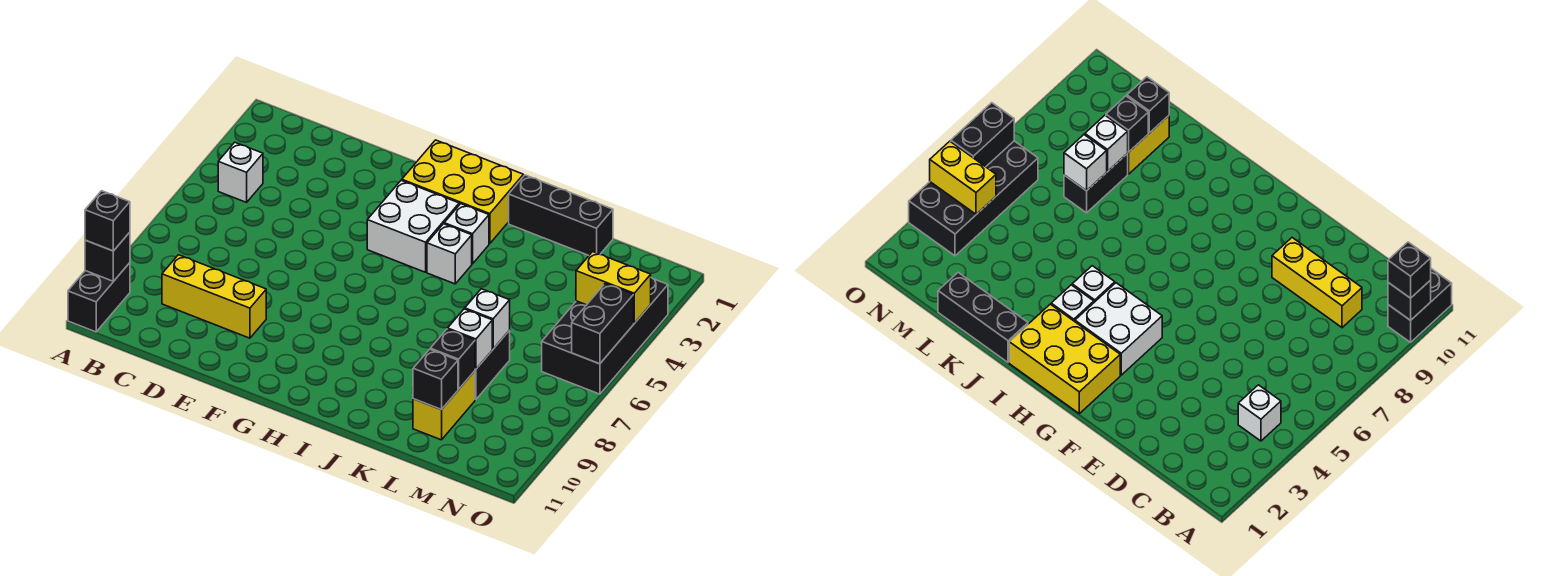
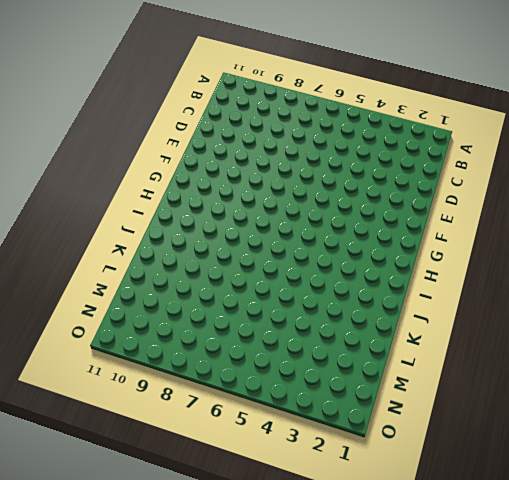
none -> black 1x2 brick [68,263,130,332]
none -> white 1x1 brick [218,142,263,202]
none -> yellow 1x3 brick [162,255,266,338]

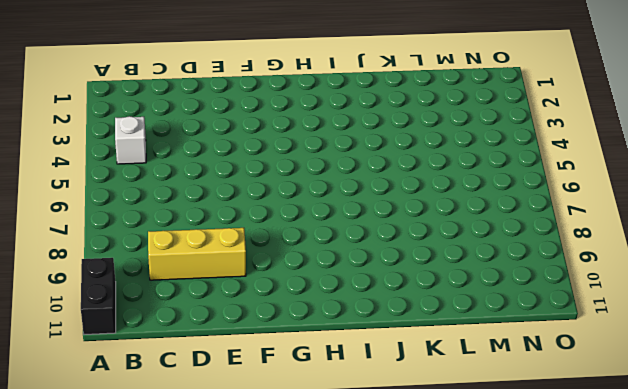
none -> yellow 2x3 brick [402,140,523,244]
none -> white 2x2 brick [367,180,459,272]
none -> white 1x1 brick [444,204,489,264]

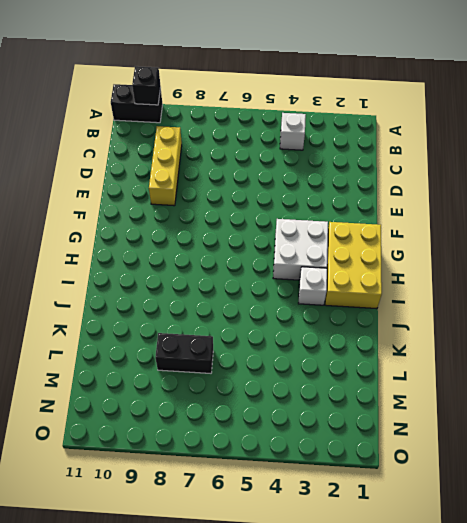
none -> white 1x1 brick [427,224,472,284]
none -> black 1x3 brick [509,175,613,255]
none -> yellow 1x2 brick [413,371,475,440]

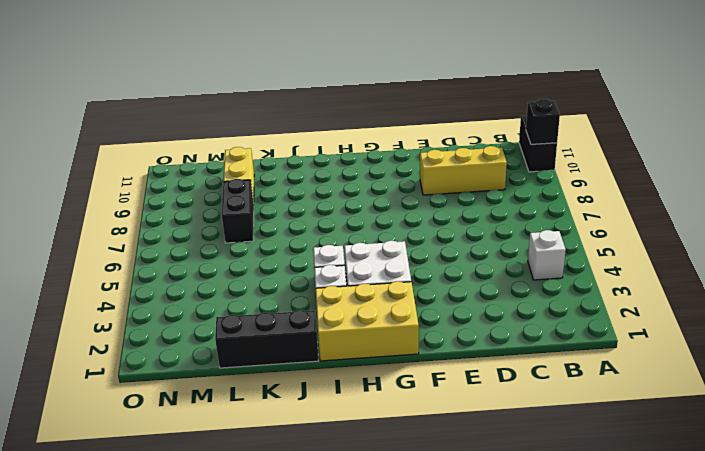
none -> black 2x4 brick [542,278,668,394]
none -> white 1x1 brick [465,289,510,349]
none -> white 1x1 brick [448,309,492,369]

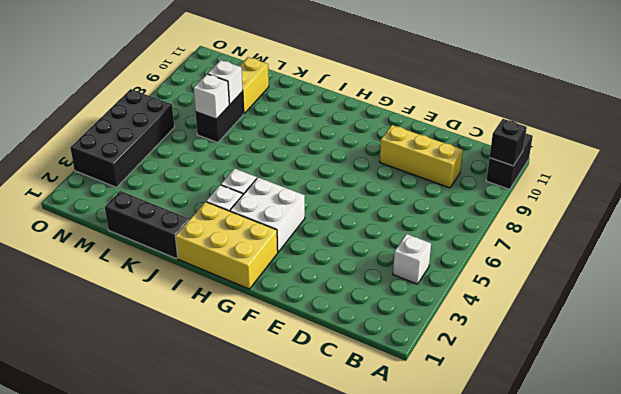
none -> black 1x1 brick [430,329,475,389]
none -> black 1x1 brick [413,349,458,410]
none -> yellow 1x2 brick [576,252,651,323]

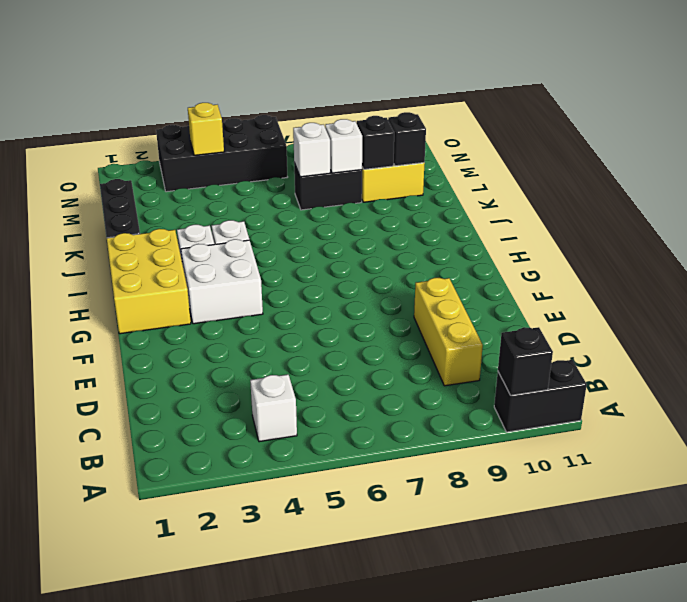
yellow 1x1 brick [188,103,224,155] -> yellow 1x2 brick [576,252,651,323]
none -> black 1x2 brick [572,283,634,364]
none -> black 1x1 brick [85,191,130,251]

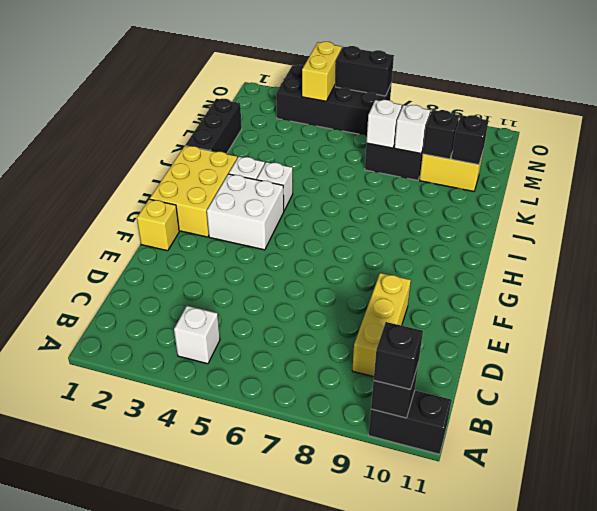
yellow 1x1 brick [137,199,179,251] -> none

